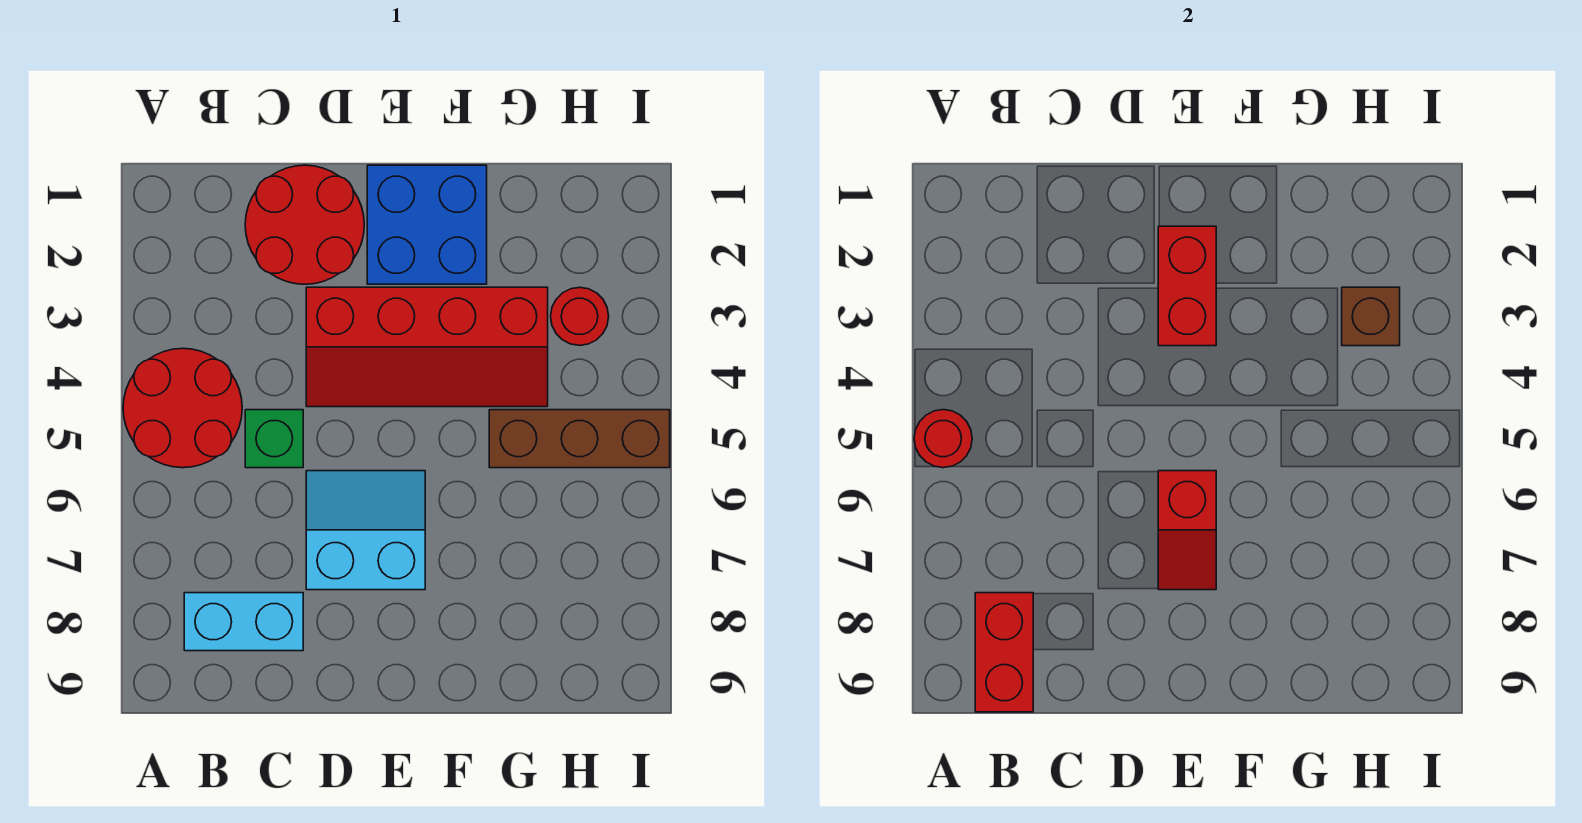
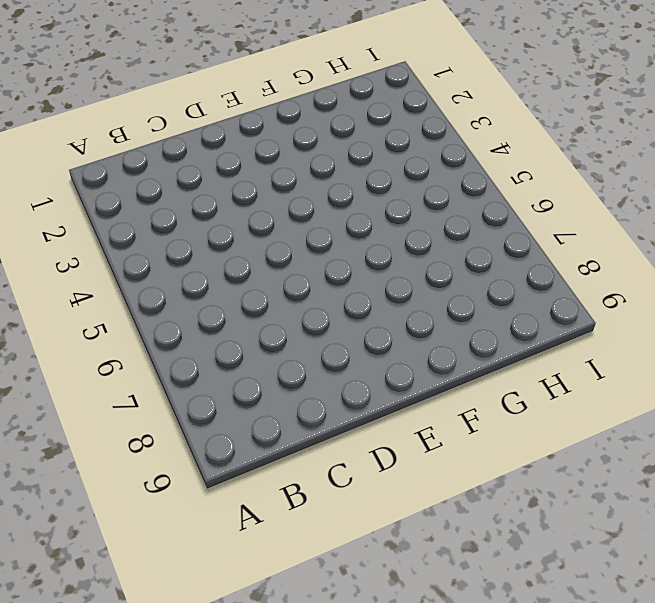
none -> red 2x2 round brick [123,348,242,468]
none -> cyan 1x2 brick [184,593,303,651]
none -> red 2x2 round brick [245,165,364,284]

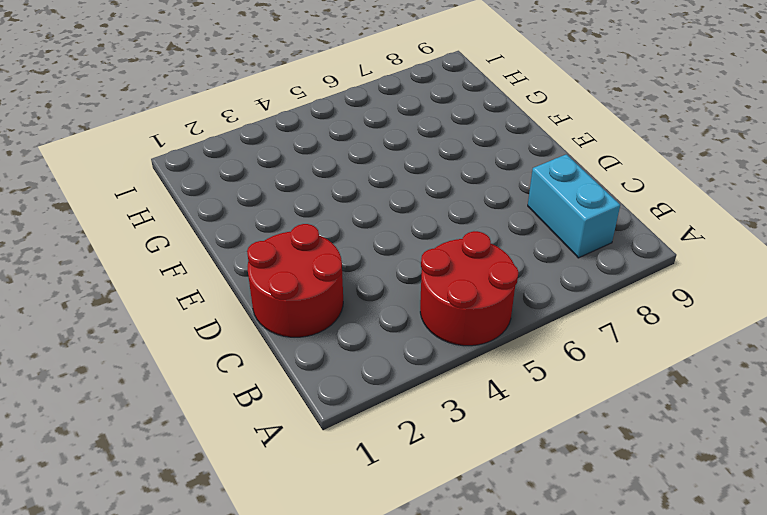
none -> green 1x1 brick [245,410,303,468]
none -> red 2x4 slope [306,287,548,407]
none -> cyan 2x2 slope [306,471,425,590]

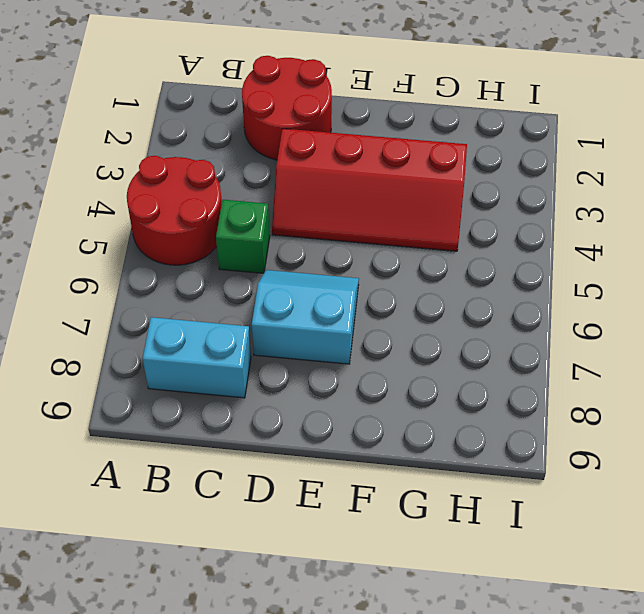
none -> blue 2x2 brick [367,165,487,284]
none -> brown 1x3 brick [489,410,670,468]
none -> red 1x1 round brick [551,287,609,345]

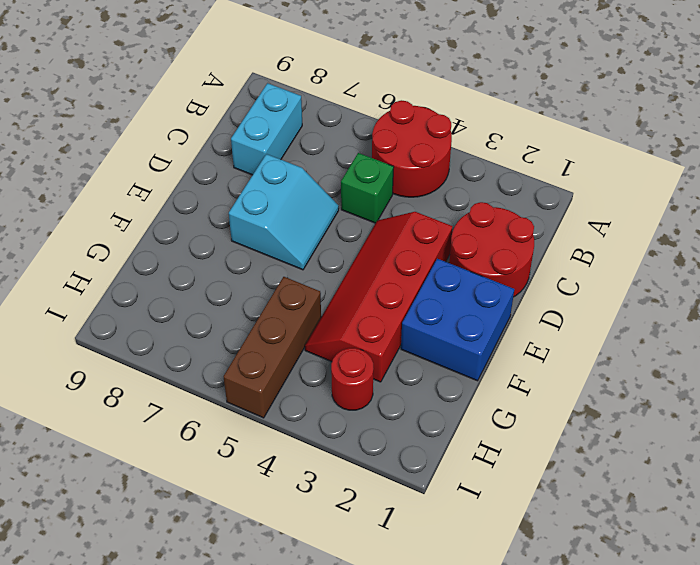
none -> red 1x1 round brick [914,410,972,468]
none -> red 1x2 brick [975,593,1033,712]
none -> red 1x2 brick [1158,226,1216,346]

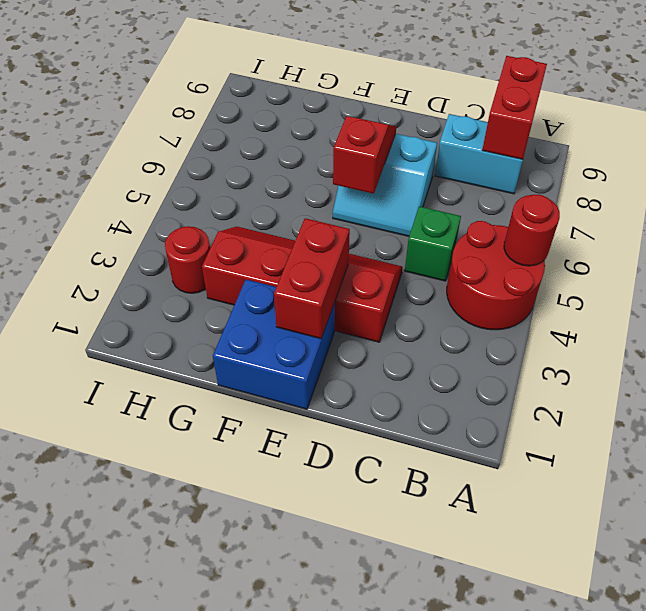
none -> red 2x2 round brick [245,165,364,284]
none -> brown 1x3 brick [489,410,670,468]
none -> brown 1x1 brick [1342,287,1400,346]

